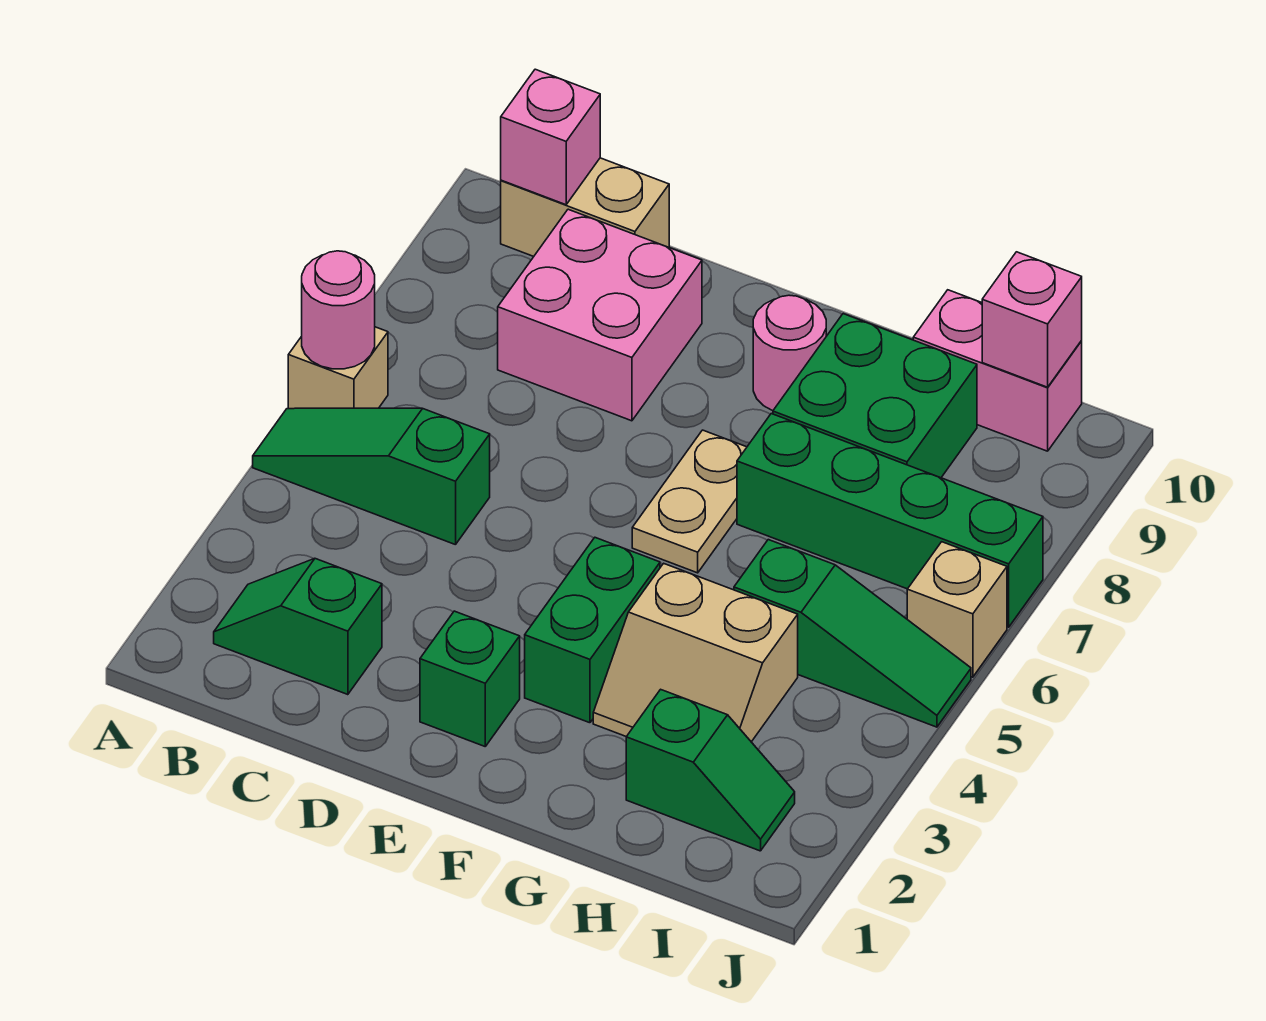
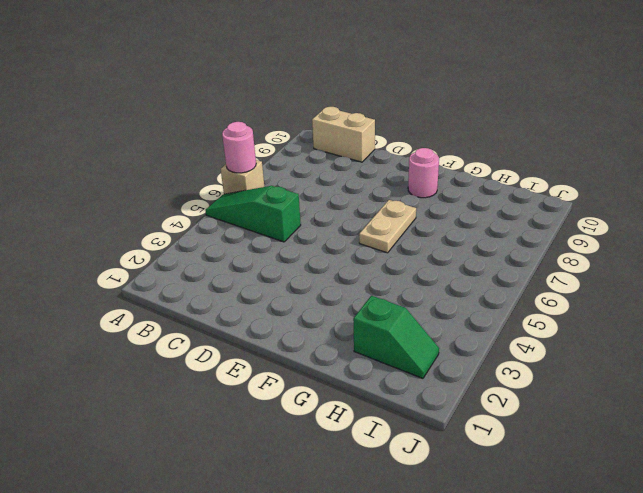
none -> green 1x2 slope [214,559,382,695]
none -> pink 2x2 brick [498,209,702,421]
none -> green 1x1 brick [420,611,520,746]

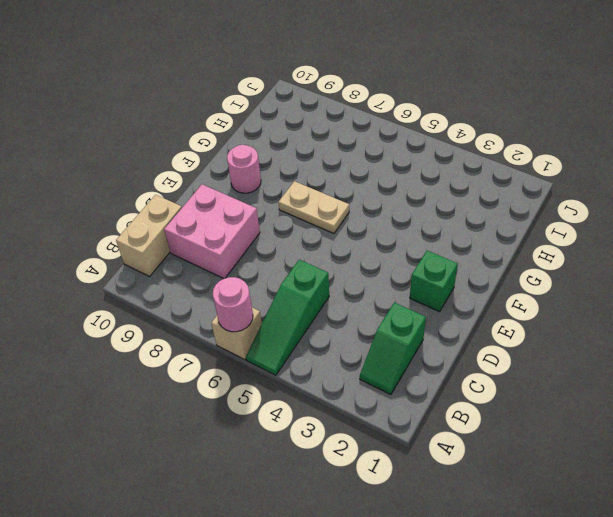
none -> green 1x2 brick [525,538,660,723]
none -> tan 2x2 slope [593,563,798,742]
none -> green 1x4 brick [737,414,1043,627]

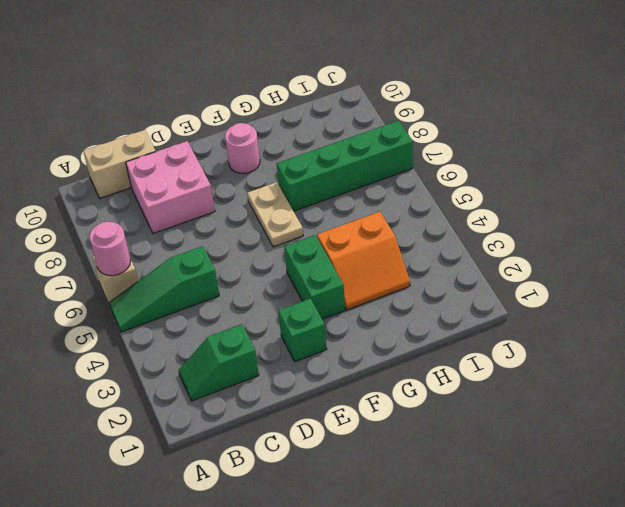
orange 2x2 slope [317,212,410,310] -> tan 2x2 slope [593,563,798,742]
none -> green 2x2 brick [773,314,977,478]
none -> green 1x2 slope [626,689,795,851]
none -> green 1x3 slope [734,540,971,727]

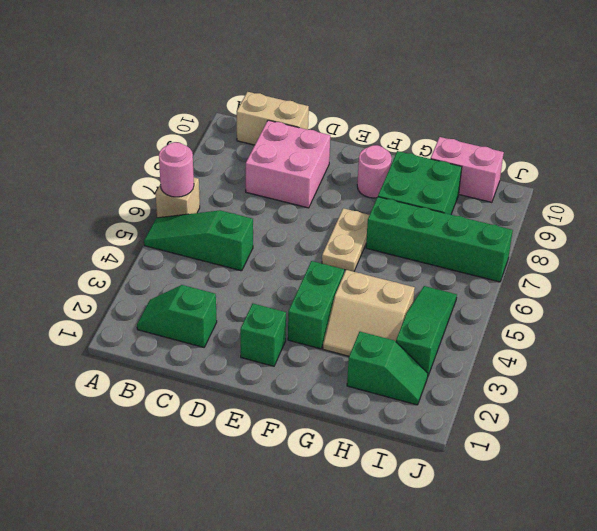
green 1x3 slope [396,286,457,376] -> green 1x3 slope turned to [734,540,971,727]
none -> tan 1x1 brick [907,542,1007,677]
none -> pink 1x1 brick [501,69,600,205]
none -> pink 1x1 brick [982,252,1082,387]

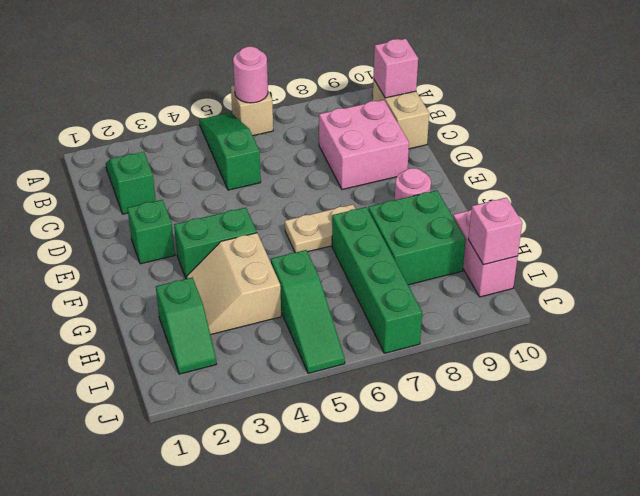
none -> tan 1x1 brick [907,542,1007,677]

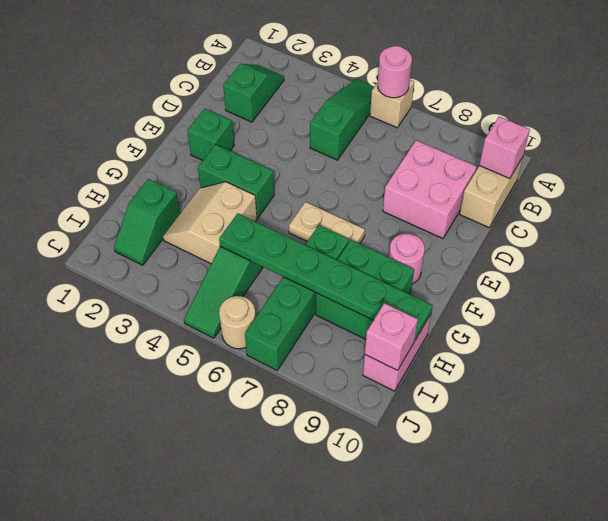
green 1x6 plate [219,213,433,340] -> none
tan 1x1 round brick [219,296,256,349] -> tan 1x1 brick [907,542,1007,677]

